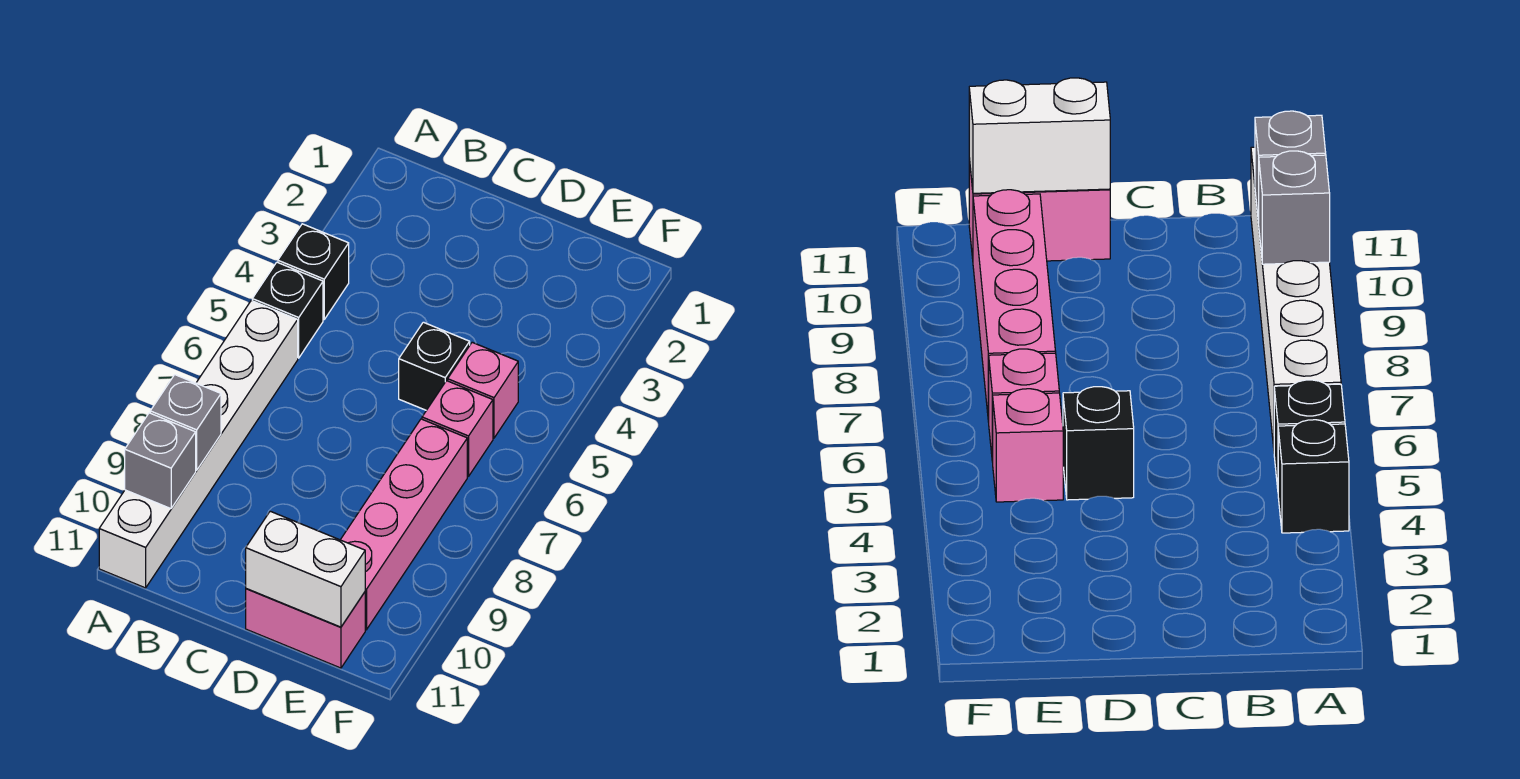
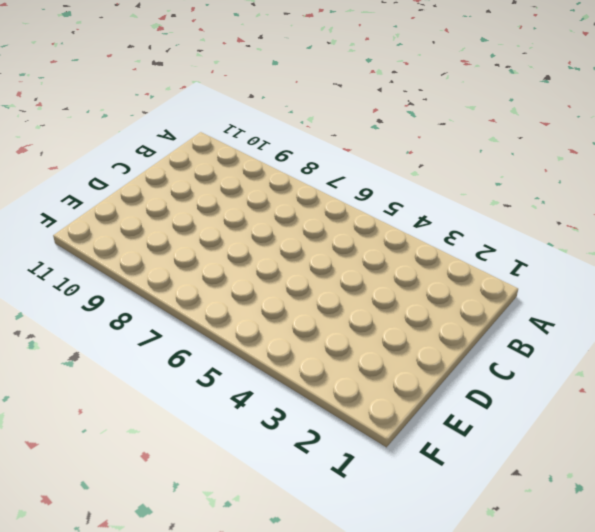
none -> black 1x1 brick [278,224,349,320]
none -> black 1x1 brick [252,262,323,358]

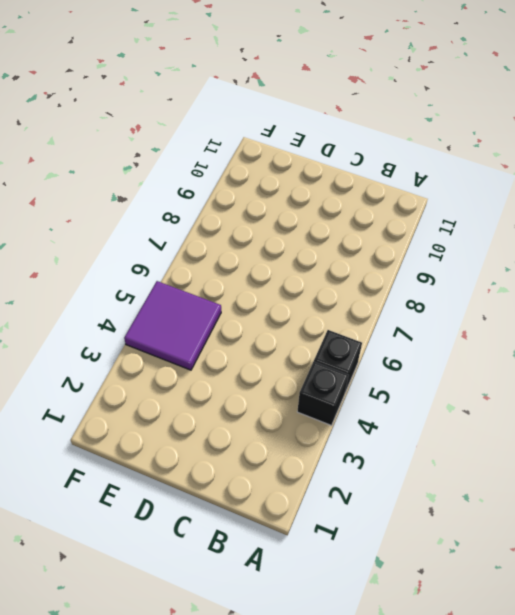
purple 2x2 tile [124,281,221,370] -> pink 1x1 brick [448,342,518,438]
none -> white 1x6 brick [99,301,298,588]
none -> black 1x1 brick [399,322,470,410]

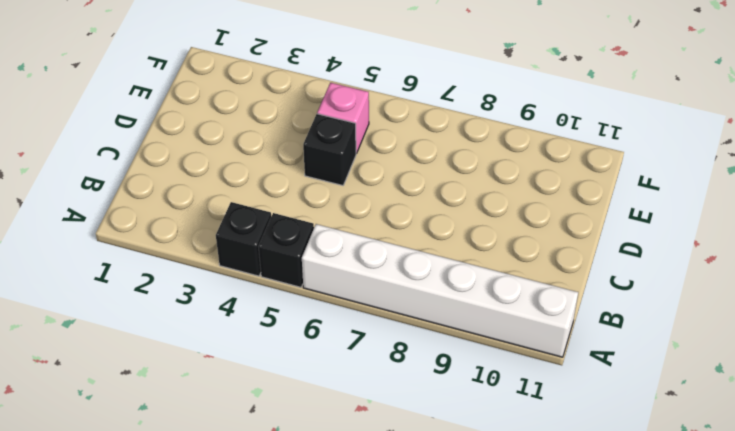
none -> pink 1x2 brick [246,589,365,668]
none -> pink 1x1 brick [422,381,493,476]

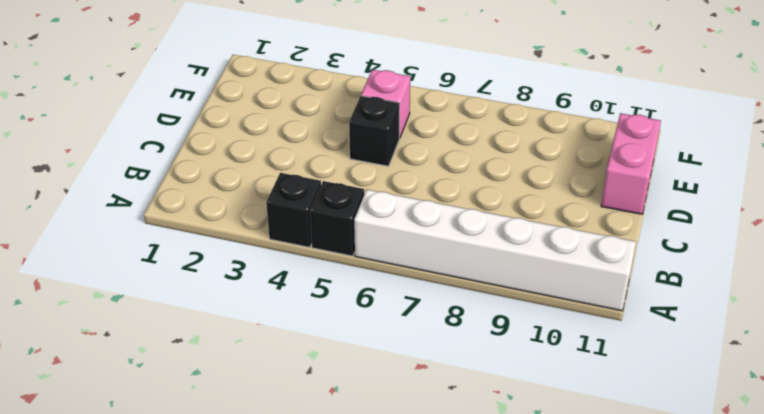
none -> pink 1x1 brick [422,381,493,476]
none -> pink 1x4 brick [341,419,467,630]

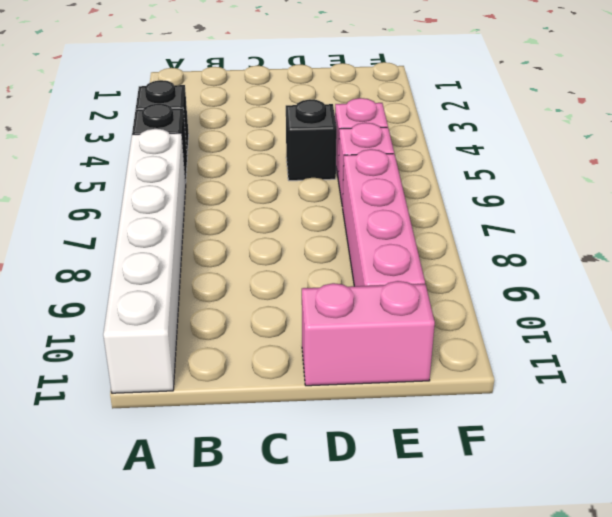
none -> grey 1x1 brick [150,375,221,470]
none -> grey 1x1 brick [125,413,196,509]

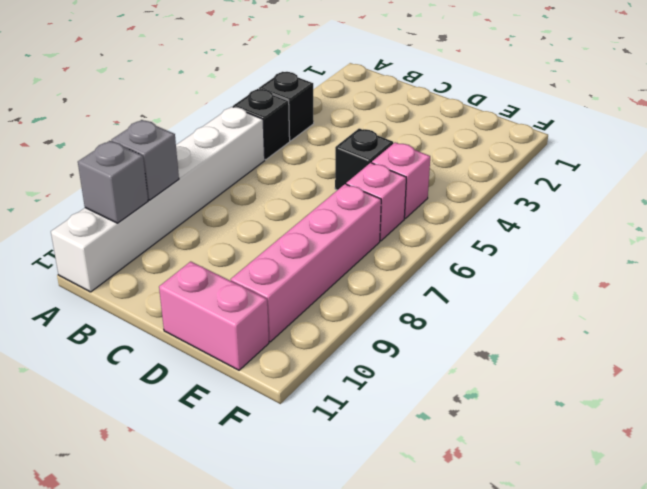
none -> white 1x2 brick [246,511,365,627]

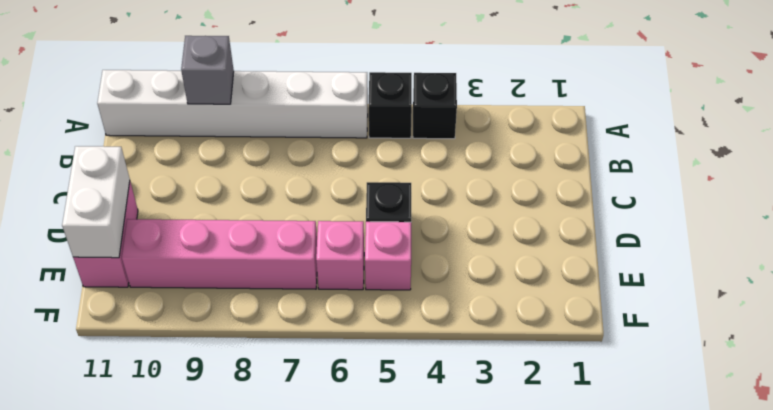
none -> grey 1x1 brick [125,413,196,509]

